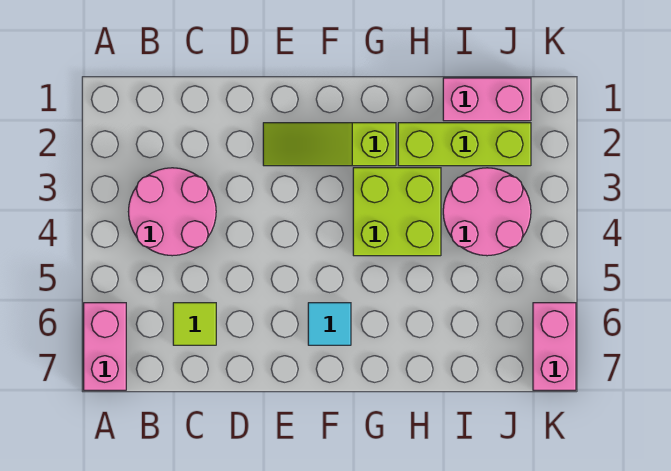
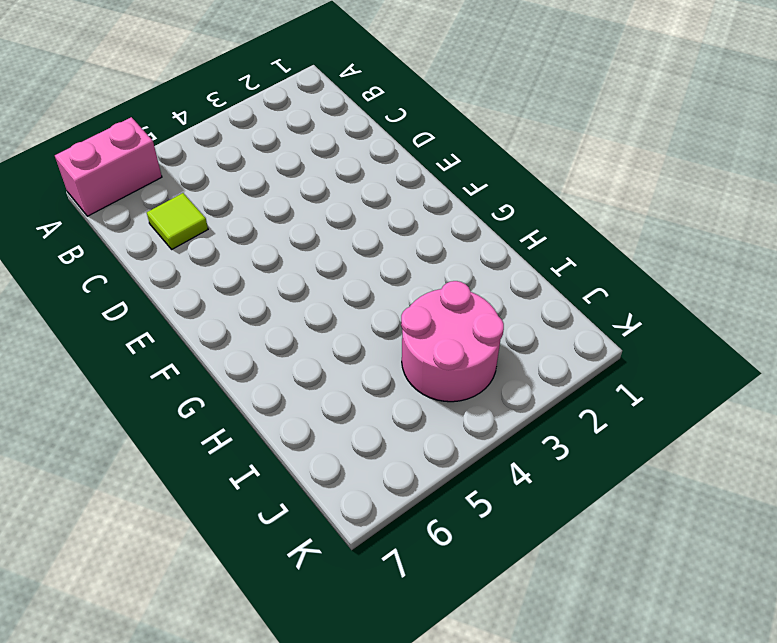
none -> pink 2x2 round brick [128,168,216,256]
none -> lime 1x3 slope [263,123,396,166]

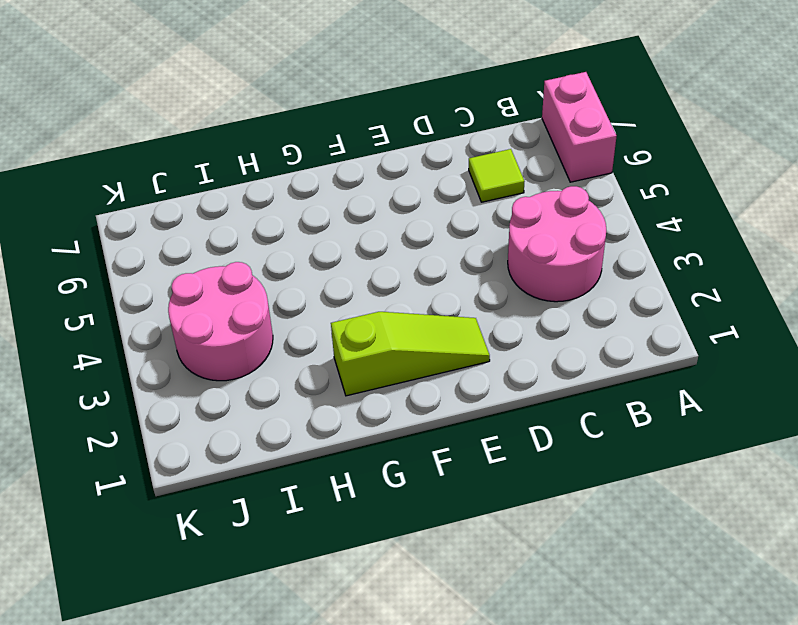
none -> cyan 1x1 tile [308,303,351,345]
none -> lime 2x2 brick [353,168,441,256]

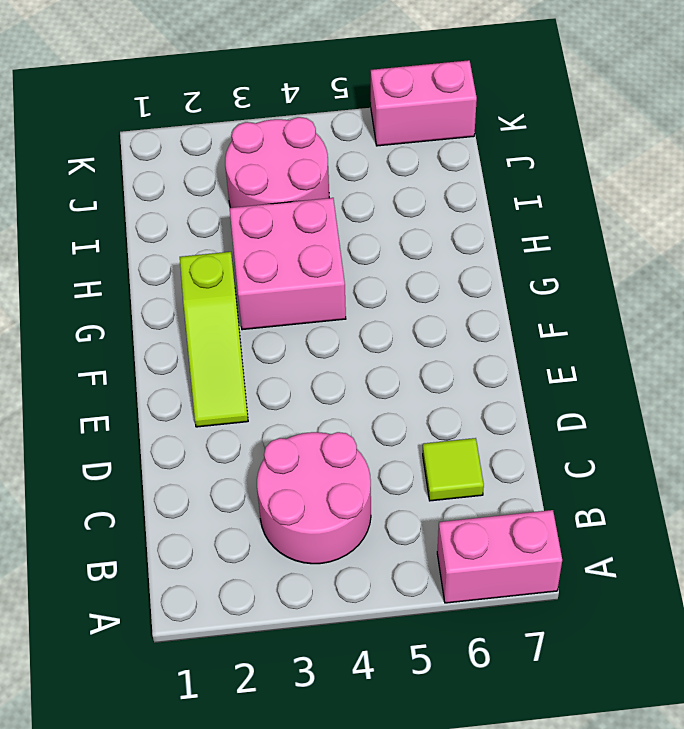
pink 2x2 brick [230,198,346,330] -> lime 2x2 brick [353,168,441,256]
none -> cyan 1x1 tile [308,303,351,345]
none -> lime 1x3 brick [398,123,531,166]

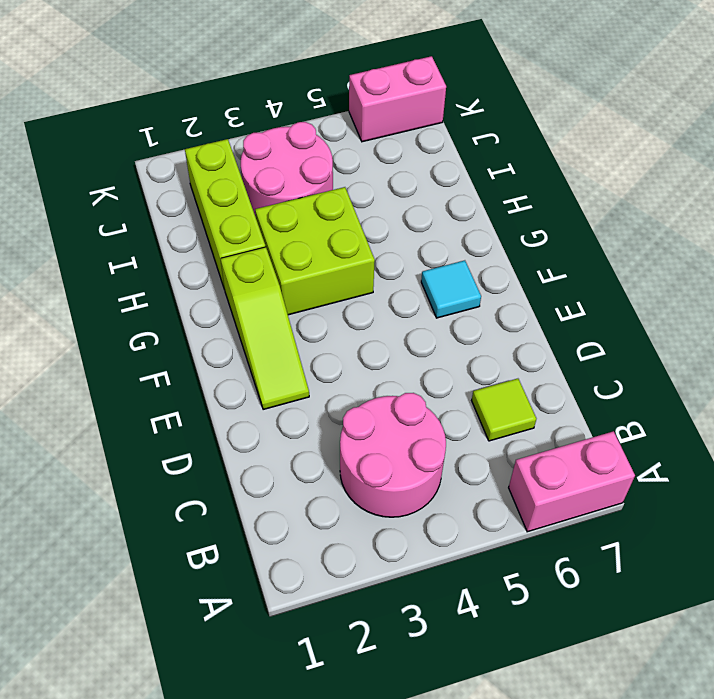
none -> pink 1x2 brick [443,78,531,121]

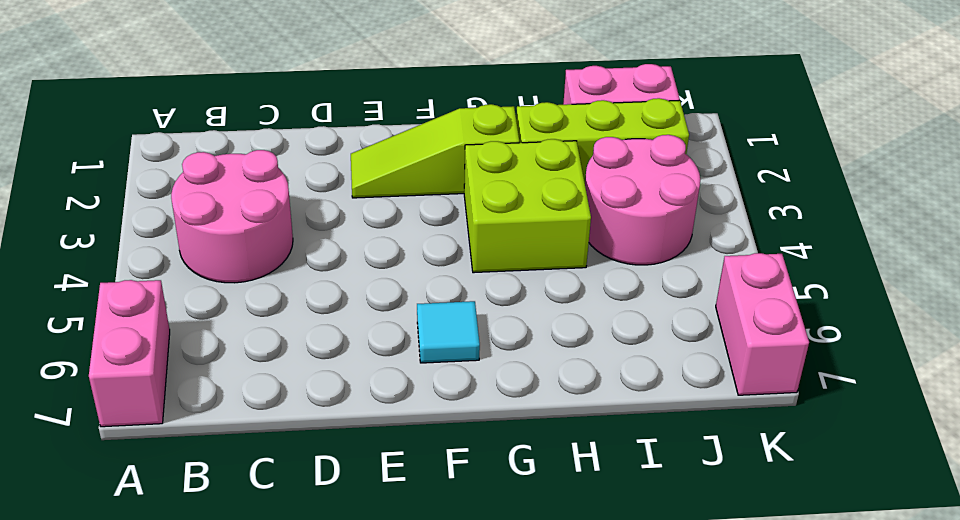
none -> lime 1x1 tile [173,303,216,345]

